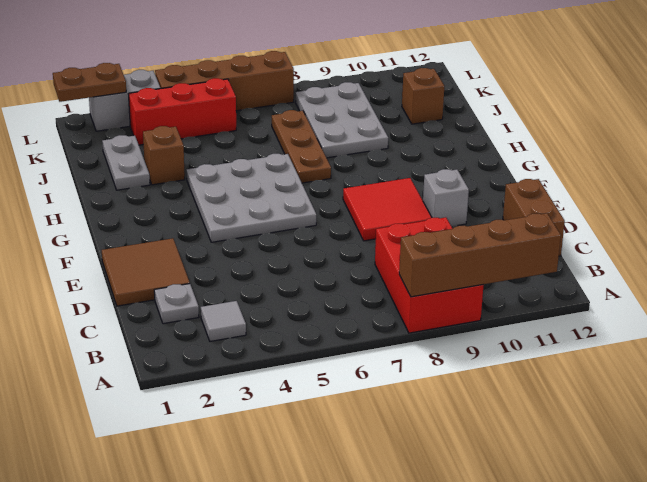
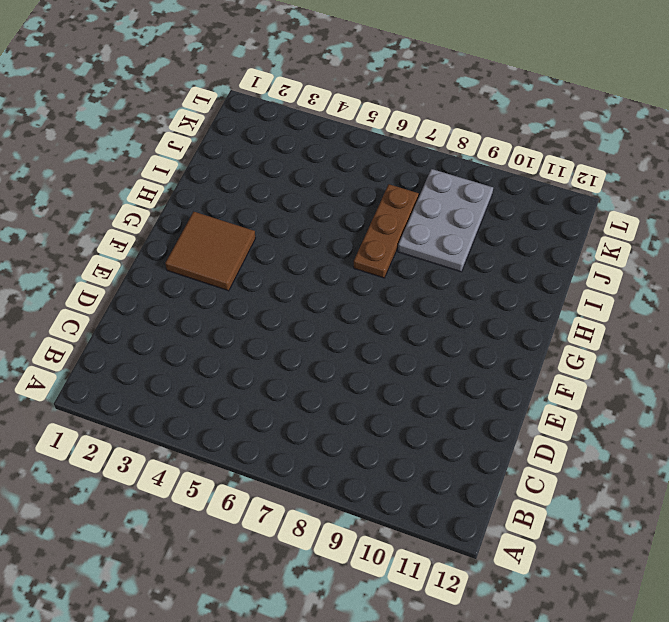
brown 2x2 tile [165,212,255,291] -> brown 2x2 tile moved to [102,238,190,306]
none -> red 2x3 brick [375,217,484,333]
none -> grey 1x1 tile [201,301,246,341]
none -> grey 1x1 plate [154,284,199,324]

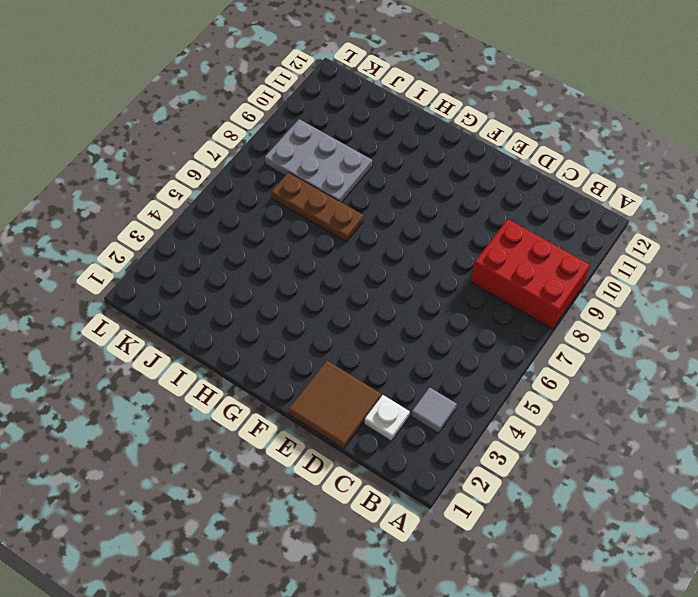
white 1x1 plate [364,395,410,441] -> grey 1x1 plate [154,284,199,324]
none -> brown 1x2 brick [503,179,565,256]
none -> red 2x2 tile [343,178,432,241]
none -> grey 1x1 brick [423,169,469,226]

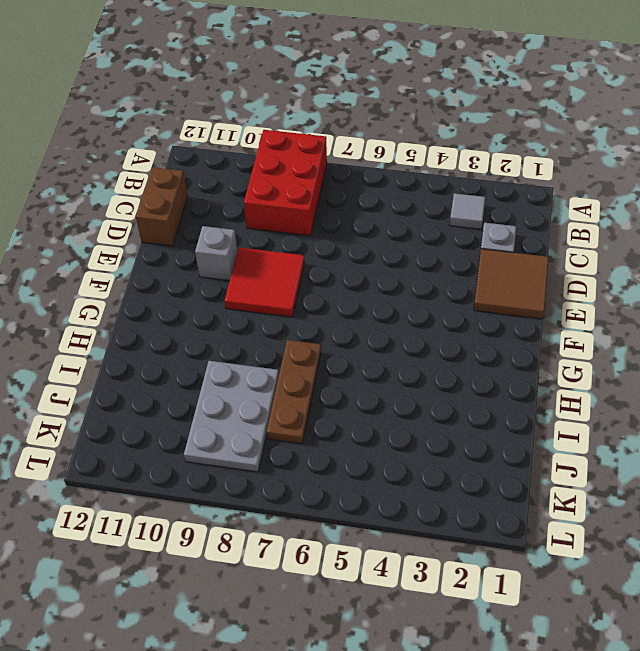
none -> grey 3x3 plate [186,154,316,242]
none -> grey 1x2 plate [102,135,150,190]
none -> brown 1x1 brick [143,126,185,185]

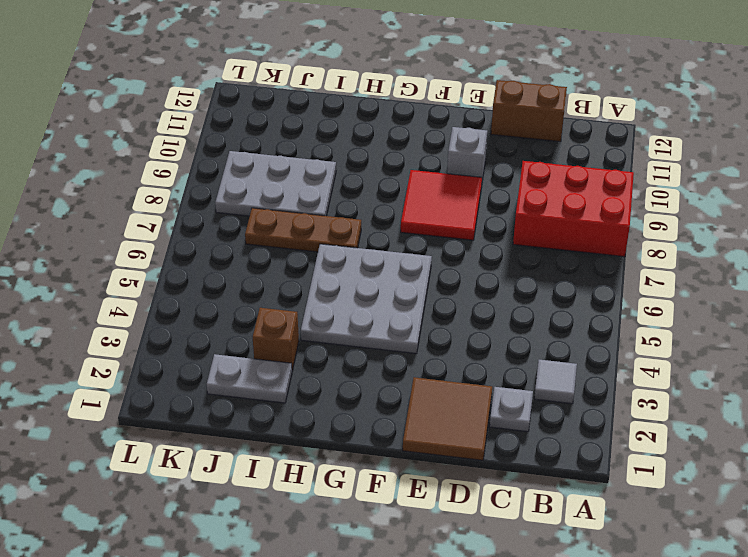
none -> brown 1x1 brick [402,68,444,124]
none -> red 1x3 brick [129,78,236,145]
none -> grey 1x2 brick [89,70,160,131]

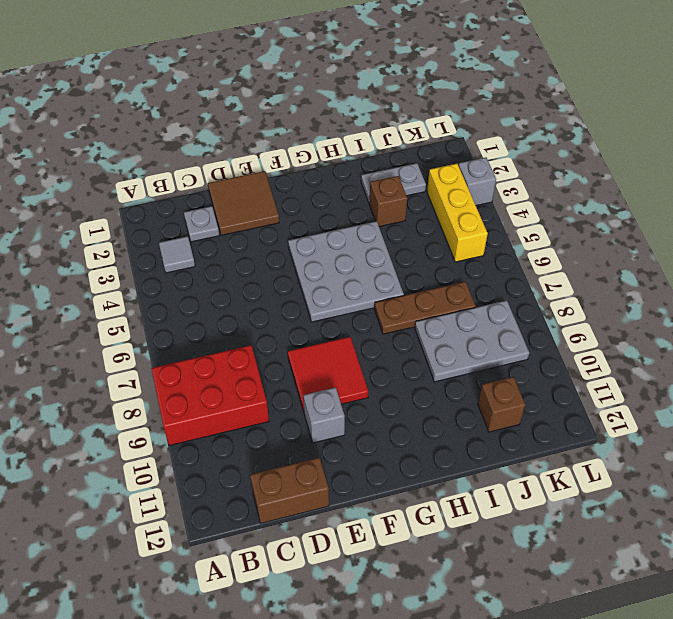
yellow 1x3 brick [427,164,488,262] -> red 1x3 brick [129,78,236,145]
grey 1x1 brick [458,157,496,206] -> grey 1x2 brick [89,70,160,131]
none -> brown 1x4 brick [155,51,294,111]
none -> brown 1x4 brick [399,213,561,297]
none -> brown 1x2 plate [53,63,126,102]

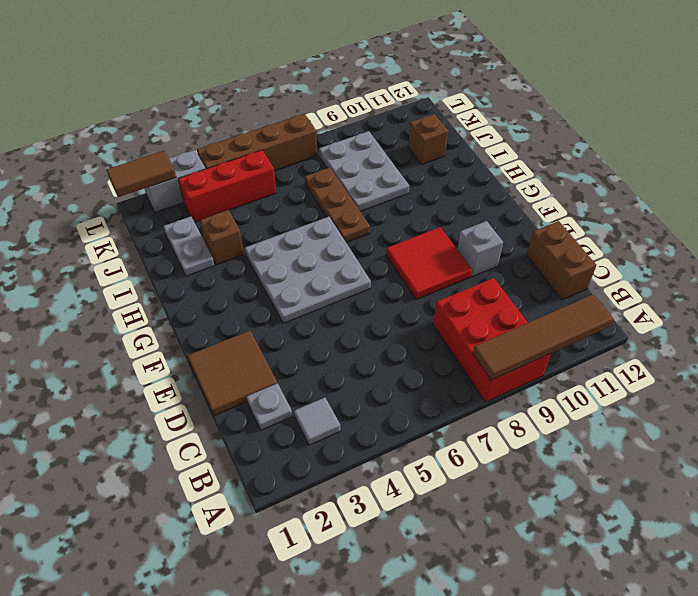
brown 1x4 tile [473,294,614,380] -> brown 1x4 brick [399,213,561,297]
brown 1x2 tile [107,151,176,197] -> brown 1x2 plate [53,63,126,102]

